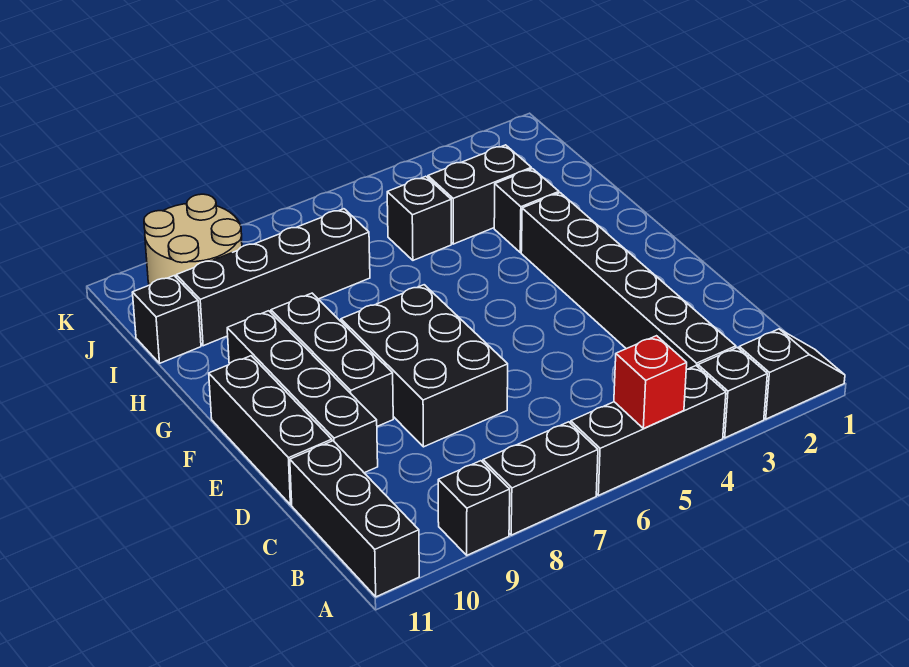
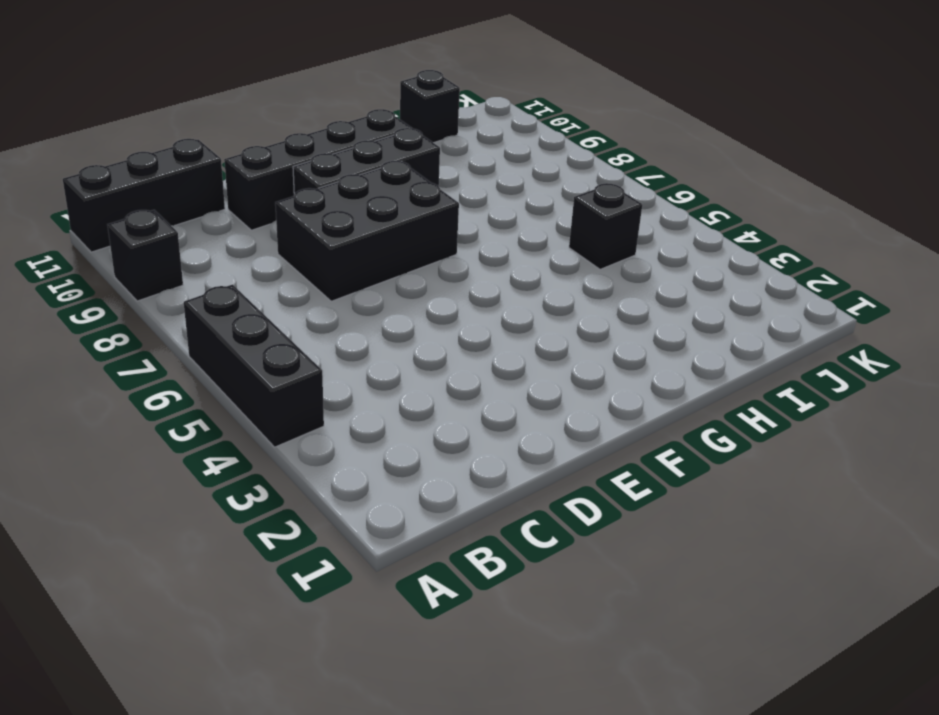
none -> black 1x2 slope [739,329,845,419]
none -> black 1x1 brick [698,347,767,438]
none -> black 1x2 brick [483,422,598,535]

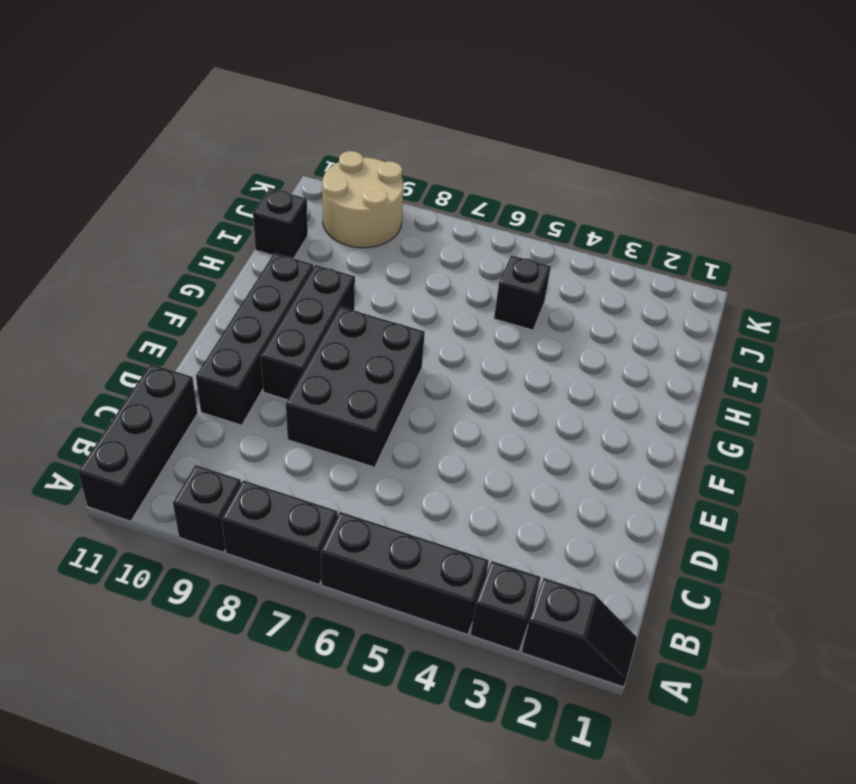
none -> black 1x6 brick [521,193,736,369]
none -> black 1x3 brick [209,356,332,505]
none -> black 1x1 brick [494,169,559,252]

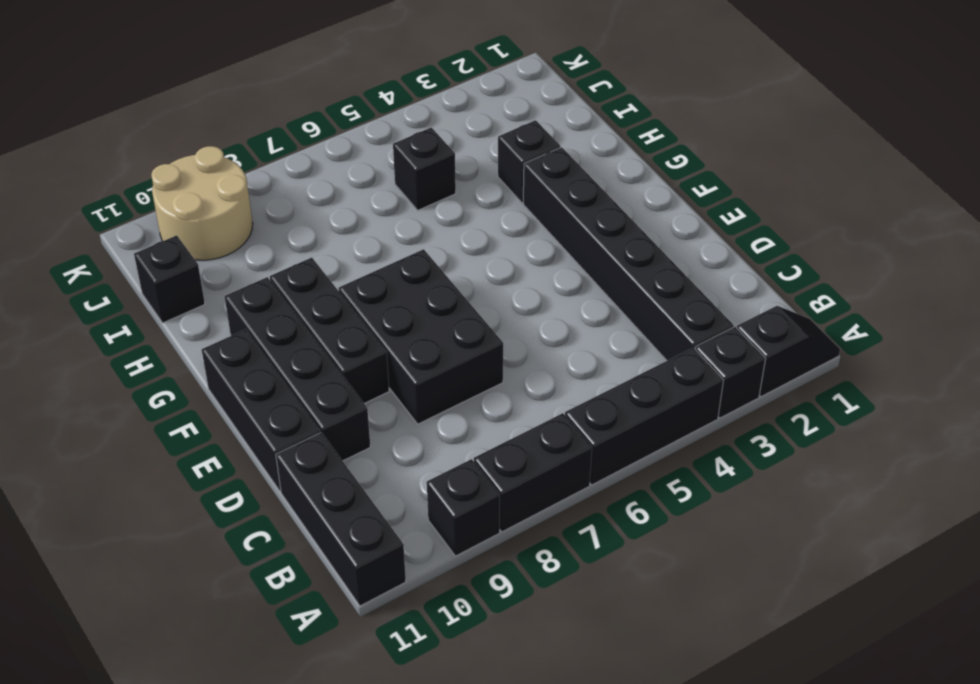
none -> black 1x2 brick [428,145,531,244]
none -> black 1x4 brick [176,209,370,346]
none -> red 1x1 brick [614,336,687,428]

